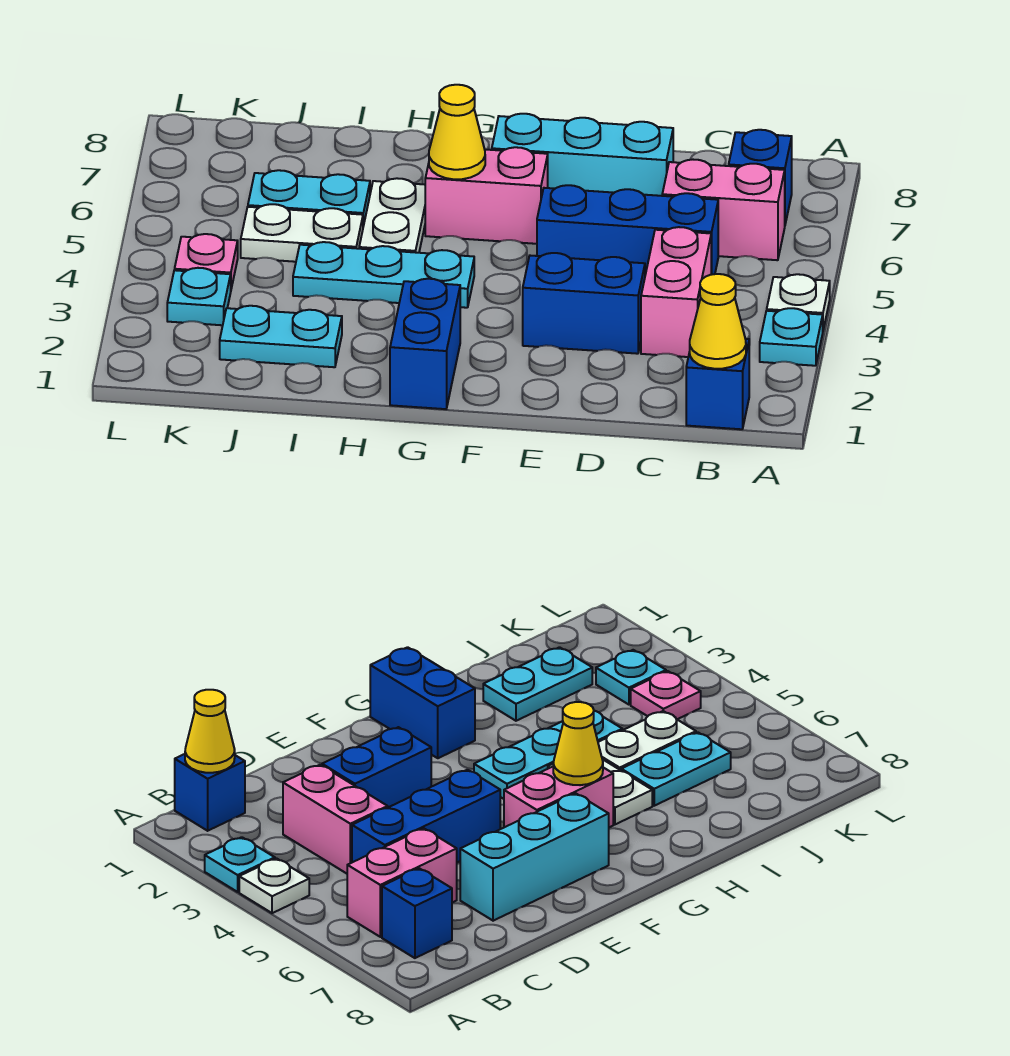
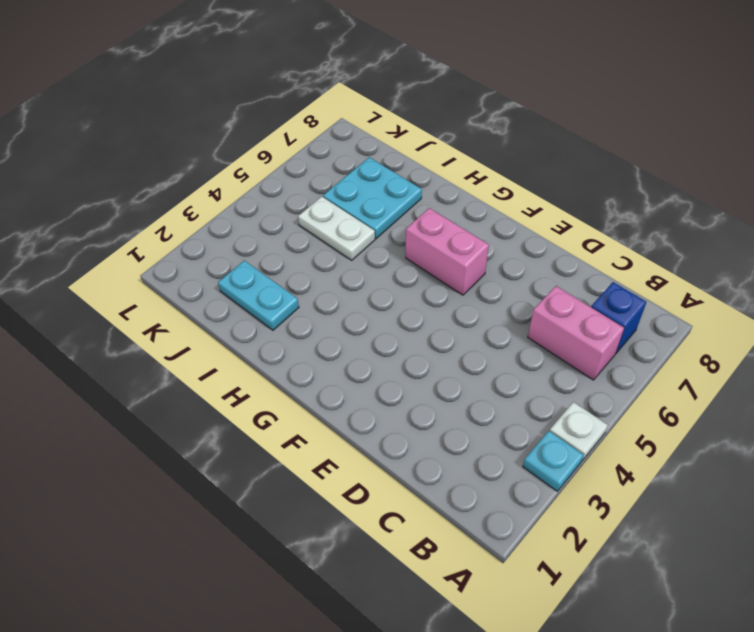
cyan 2x2 plate [323,157,422,239] -> cyan 1x2 plate [248,170,370,226]
none -> blue 1x1 brick [686,339,749,429]
none -> pink 1x2 brick [641,227,711,357]
none -> blue 1x3 brick [537,185,718,275]

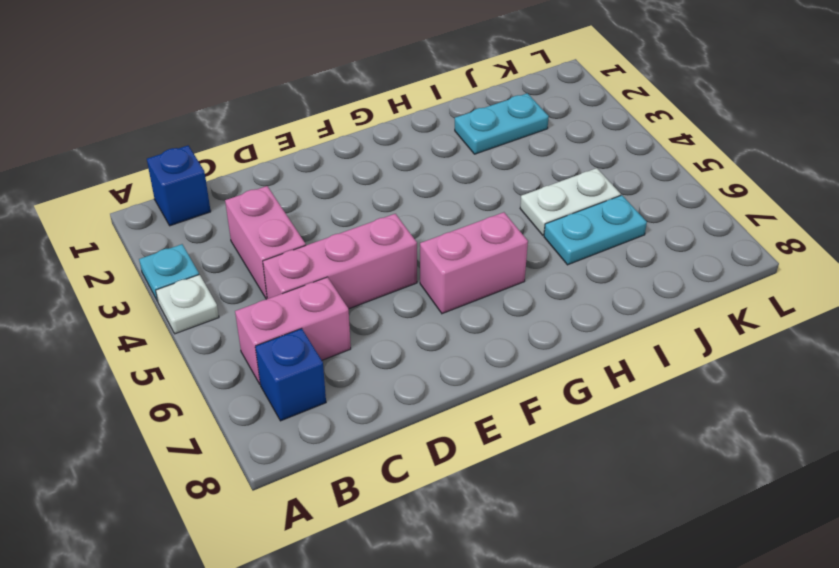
pink 1x3 brick [263,214,417,309] -> blue 1x3 brick [537,185,718,275]
none -> blue 1x2 brick [523,253,645,354]
none -> cyan 1x3 brick [492,114,673,196]
none -> blue 1x2 brick [390,279,460,409]

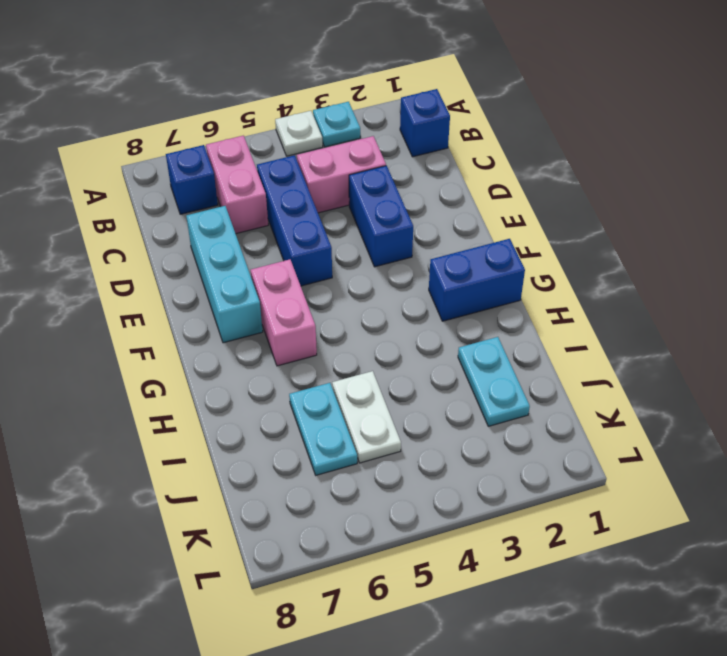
none -> cyan 1x3 plate [293,242,474,308]
none -> white 1x2 plate [359,178,425,253]
none -> cyan 1x1 plate [167,268,231,325]

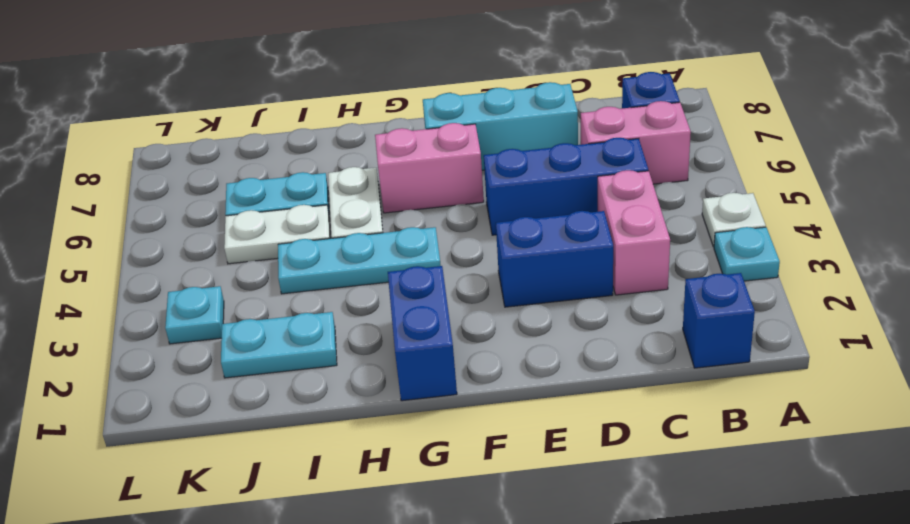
none -> pink 1x1 plate [175,234,238,289]
none -> yellow 1x1 cone [690,274,746,369]
none -> yellow 1x1 cone [429,85,485,179]

